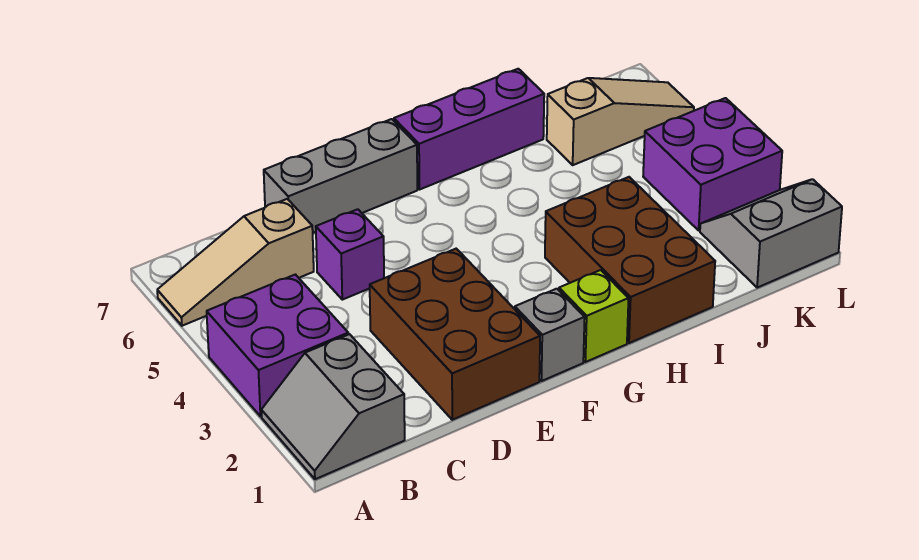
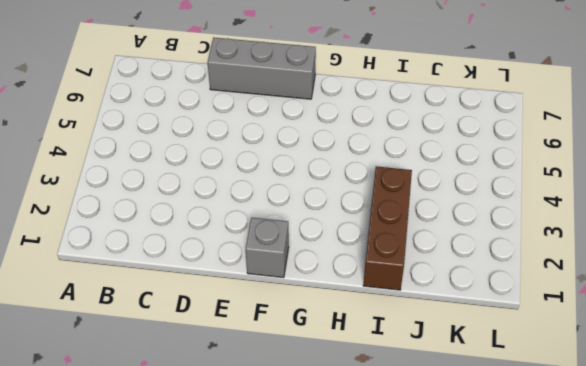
brown 1x3 brick [363,166,412,290] -> brown 2x3 brick [545,177,715,343]
none -> grey 2x2 slope [261,334,405,479]
none -> purple 2x2 brick [207,275,348,416]
none -> tan 1x3 slope [157,199,314,326]

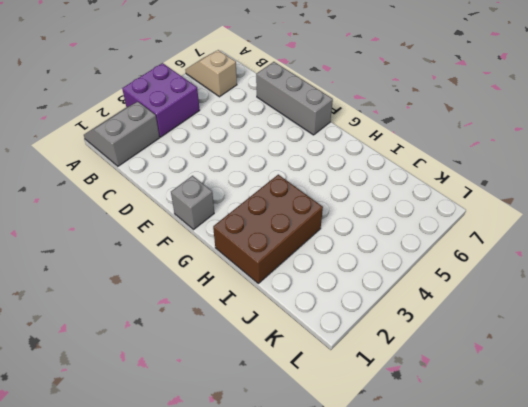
tan 1x2 slope [185,50,237,97] -> tan 1x3 slope [157,199,314,326]
none -> brown 2x3 brick [370,249,540,420]
none -> purple 1x1 brick [316,209,384,300]
none -> lime 1x1 brick [559,270,629,362]

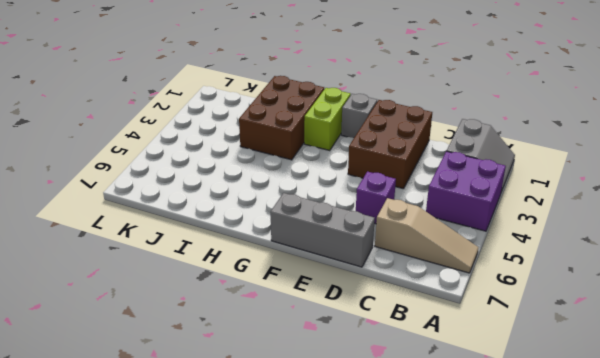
lime 1x2 brick [304,88,351,150] -> lime 1x1 brick [559,270,629,362]
none -> purple 1x3 brick [394,69,544,190]
none -> tan 1x3 slope [547,78,694,165]
none -> grey 2x2 slope [700,179,842,288]

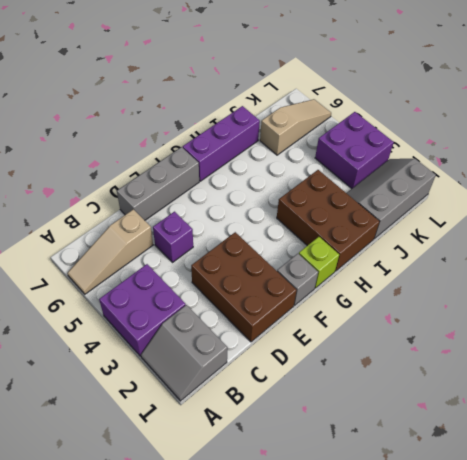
grey 2x3 slope [347,159,436,239] -> grey 2x2 slope [700,179,842,288]

